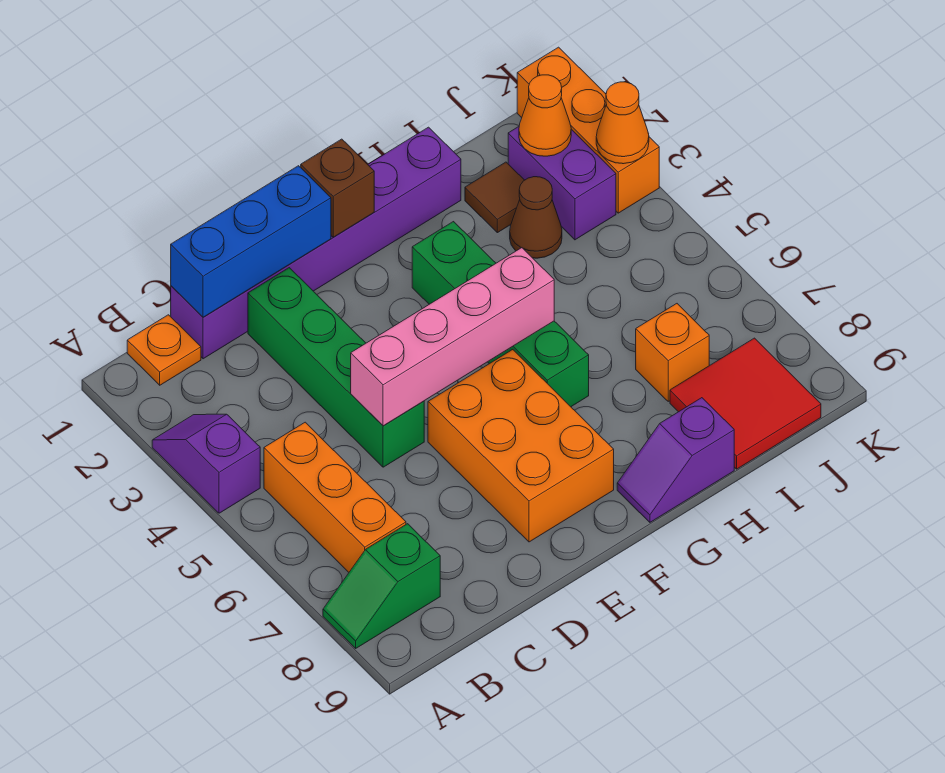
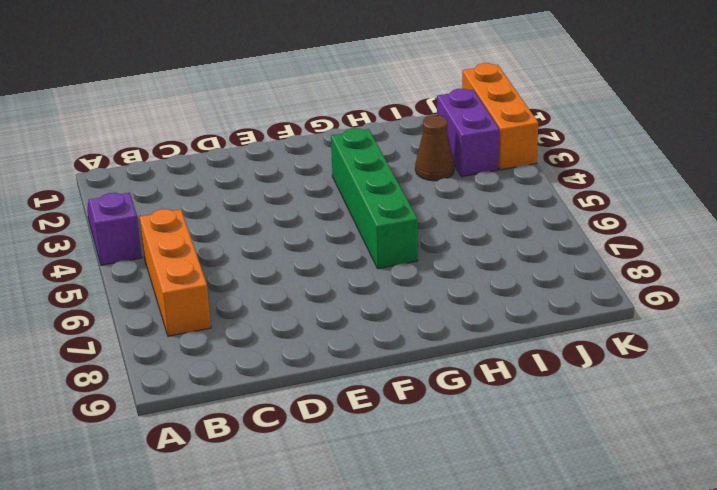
none -> green 1x2 slope [323,524,440,648]
none -> orange 1x1 plate [127,315,201,385]
none -> purple 1x6 brick [171,127,461,359]

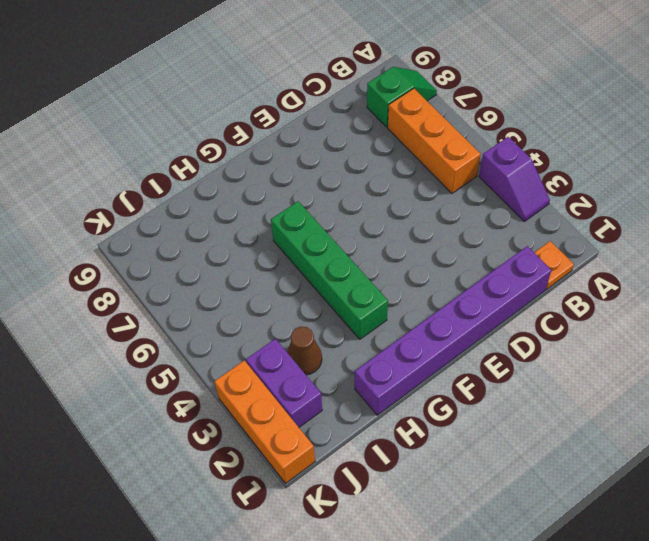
none -> green 1x4 brick [248,268,424,467]
none -> orange 2x3 brick [428,350,614,542]
none -> purple 1x2 slope [617,398,734,522]

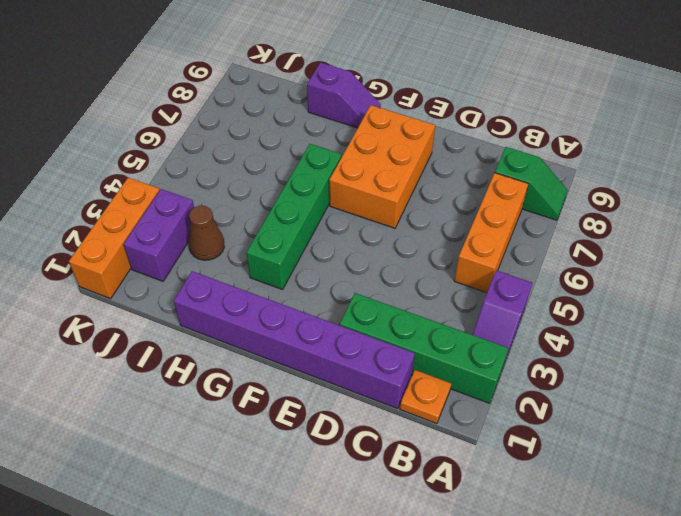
green 1x4 brick [340,293,509,403] -> green 1x4 brick turned to [248,268,424,467]
none -> brown 1x1 tile [465,162,524,233]
none -> orange 1x1 brick [636,304,709,401]
none -> red 2x2 tile [670,338,821,469]

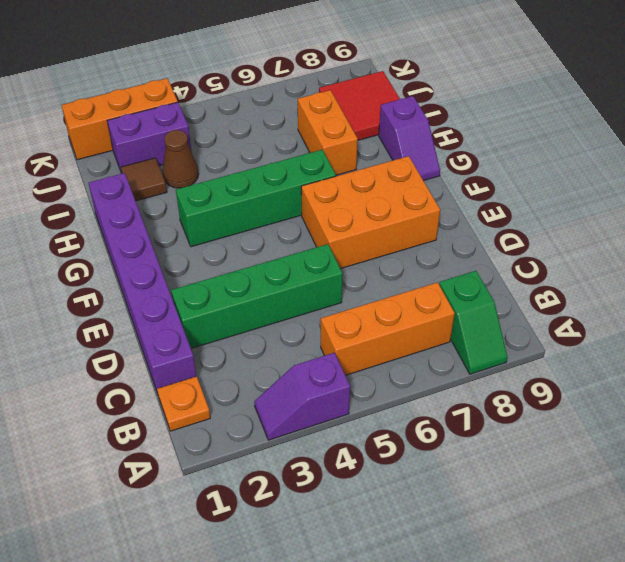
orange 1x2 brick [298,90,358,175] -> orange 1x1 brick [636,304,709,401]
none -> blue 1x3 brick [171,166,331,317]
none -> pink 1x4 brick [351,248,554,426]
none -> brown 1x1 brick [301,139,374,237]

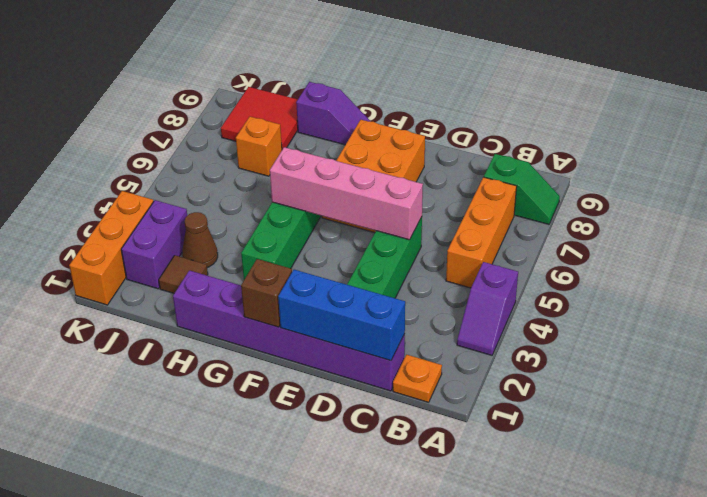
none -> orange 1x1 cone [519,75,571,156]
none -> orange 1x1 cone [596,82,649,164]

